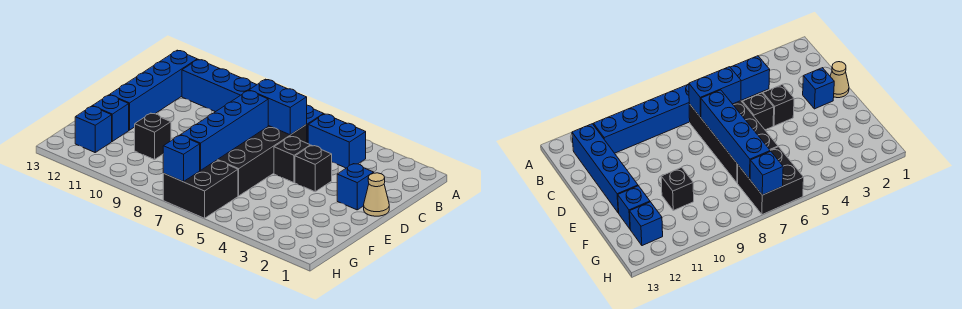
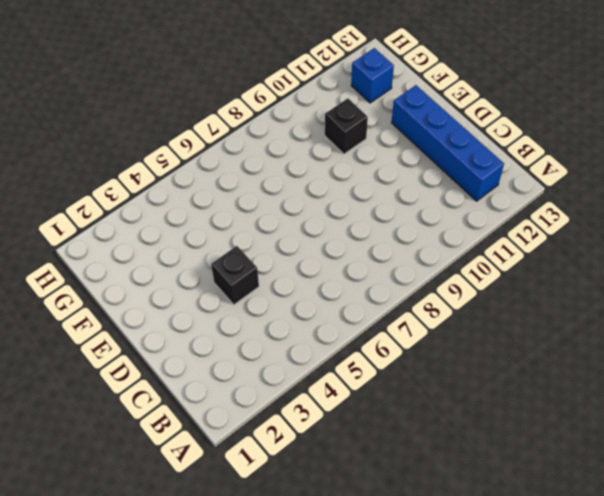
none -> blue 1x2 brick [308,114,366,168]
none -> blue 1x6 brick [182,59,324,144]
none -> black 2x4 brick [218,125,307,196]

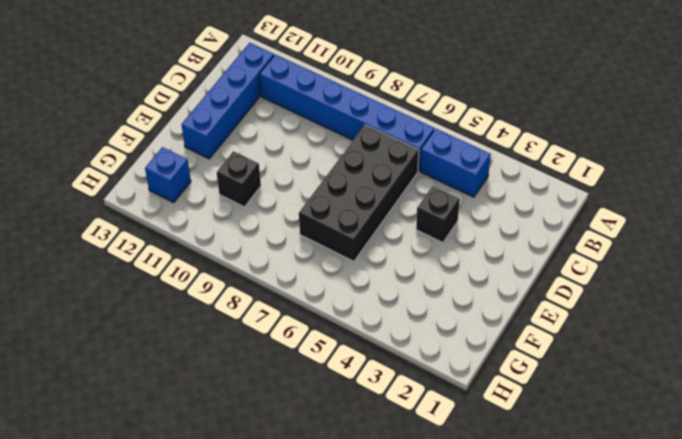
none -> tan 1x1 cone [364,173,389,216]
none -> blue 1x1 brick [337,164,374,210]
none -> black 1x1 brick [274,136,310,183]

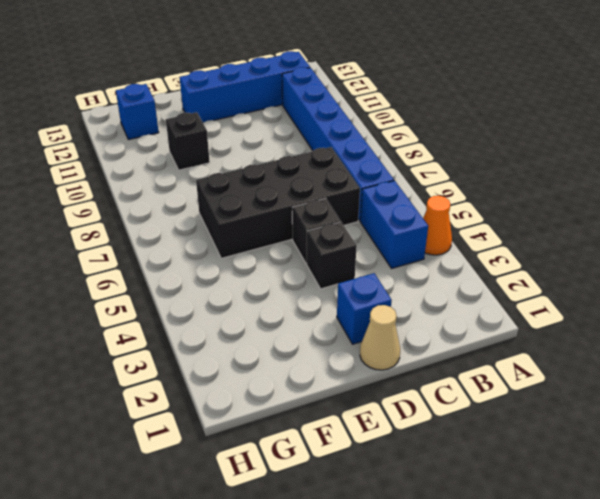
orange 1x1 cone [423,196,452,255] -> none
none -> blue 1x1 brick [92,95,129,141]
none -> black 2x2 brick [163,160,238,218]
none -> blue 1x2 brick [249,79,307,135]

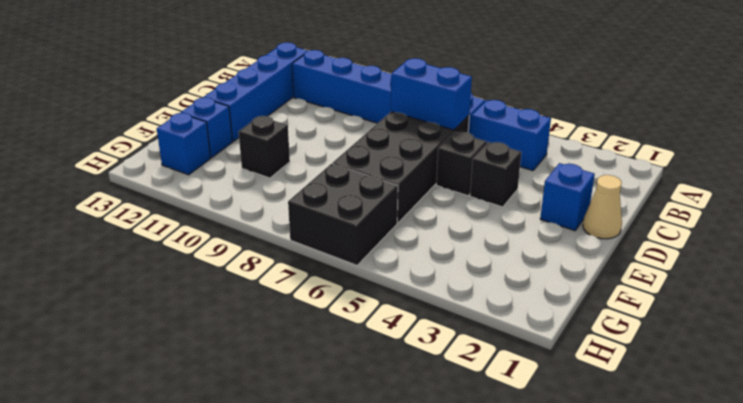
none -> blue 1x4 brick [181,90,268,170]
none -> blue 1x1 brick [163,135,200,182]

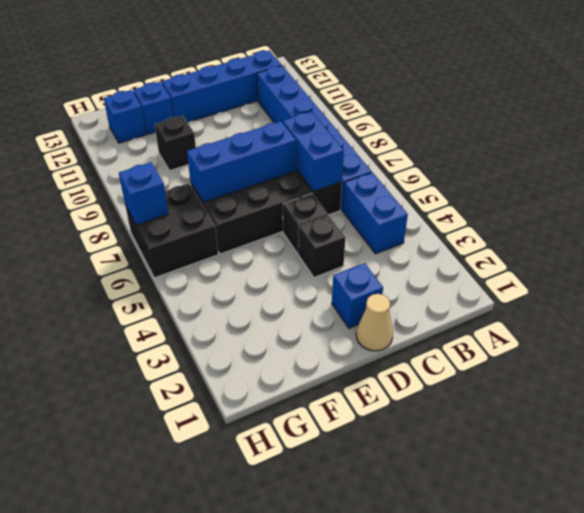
blue 1x3 brick [187,121,296,202] -> blue 1x4 brick [181,90,268,170]

